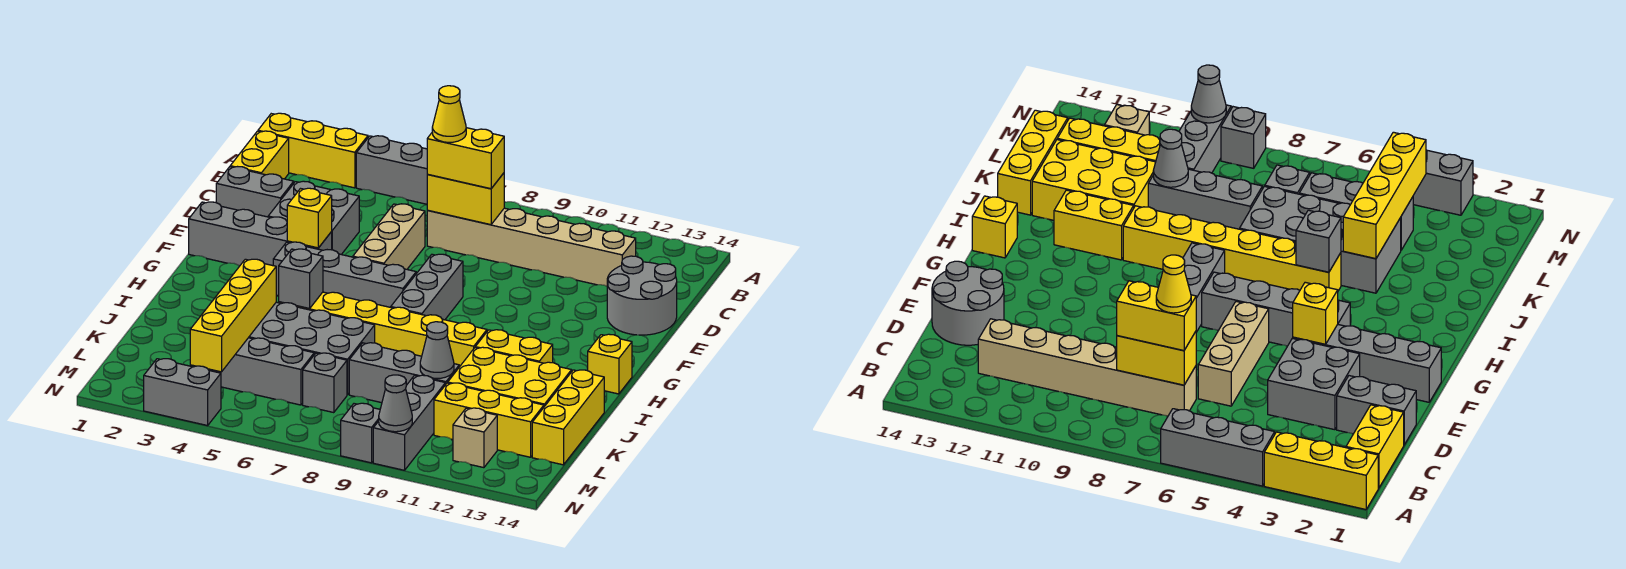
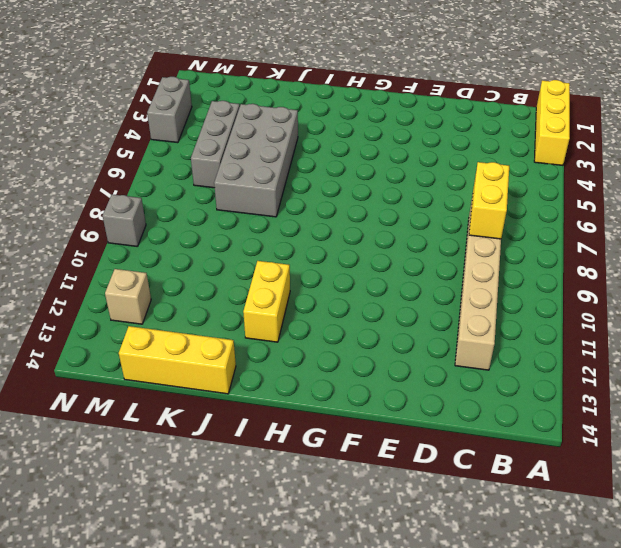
none -> grey 1x3 brick [356,136,428,204]
none -> yellow 1x2 brick [230,131,289,179]
none -> grey 1x2 brick [216,167,294,217]
none -> grey 2x2 brick [268,181,359,254]

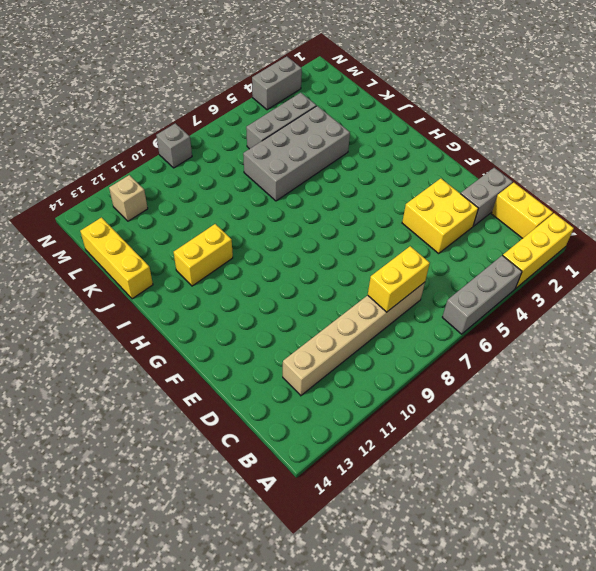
yellow 2x2 brick [402,179,478,253] -> grey 2x2 brick [268,181,359,254]
none -> tan 1x3 brick [353,204,425,269]
none -> grey 2x2 round brick [607,256,677,335]
none -> grey 1x4 brick [189,202,332,266]
none -> grey 1x3 brick [391,254,463,320]

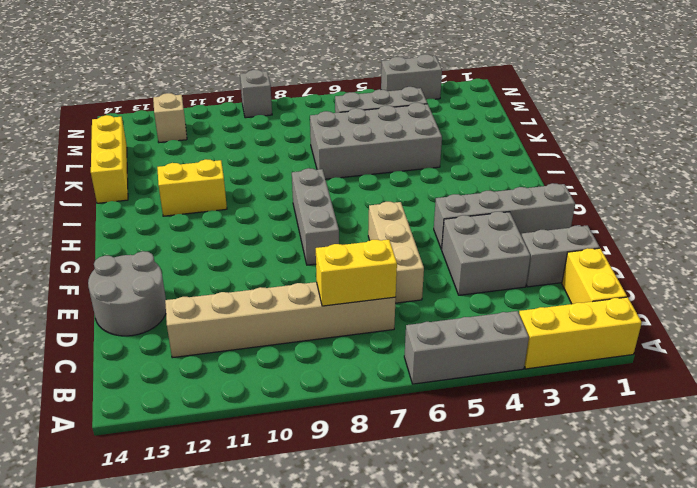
none -> grey 1x4 brick [273,242,416,307]
none -> yellow 1x1 brick [588,334,632,394]
none -> yellow 1x6 brick [279,292,487,367]
none -> yellow 2x3 brick [448,347,572,407]

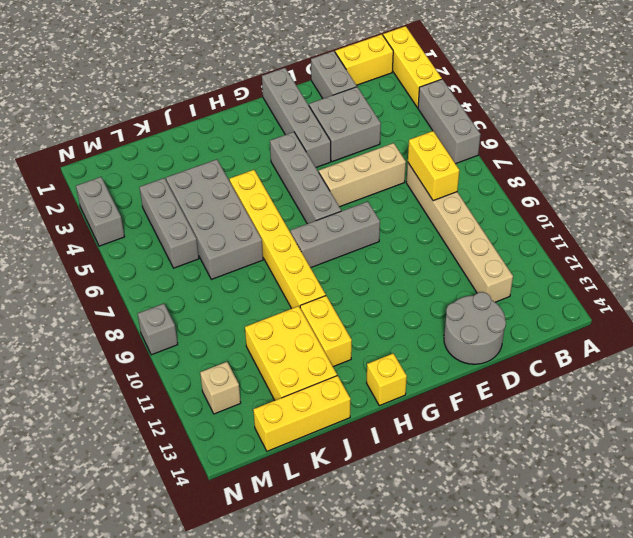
none -> grey 1x3 brick [349,343,459,403]
none -> grey 1x1 brick [303,353,347,413]
none -> grey 1x3 brick [373,375,445,470]
none -> yellow 1x3 brick [434,383,544,457]

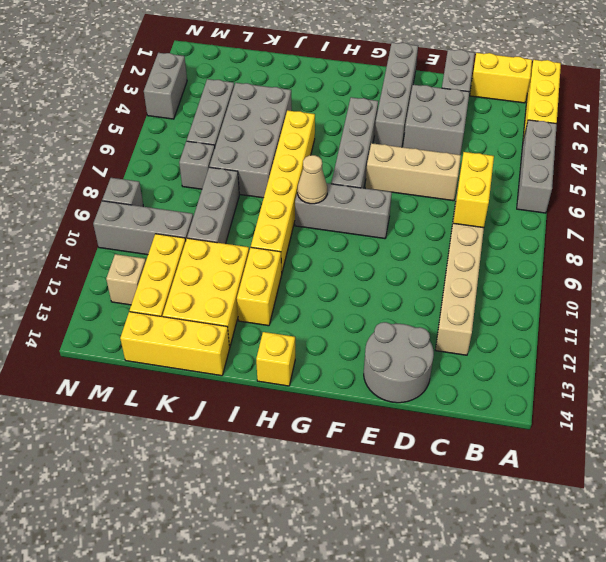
tan 1x1 cone [297,155,327,204] -> none
none -> yellow 1x1 brick [287,188,332,248]
none -> grey 1x1 brick [279,249,323,309]
none -> yellow 1x4 brick [190,259,276,372]
none -> grey 1x1 cone [420,322,454,378]

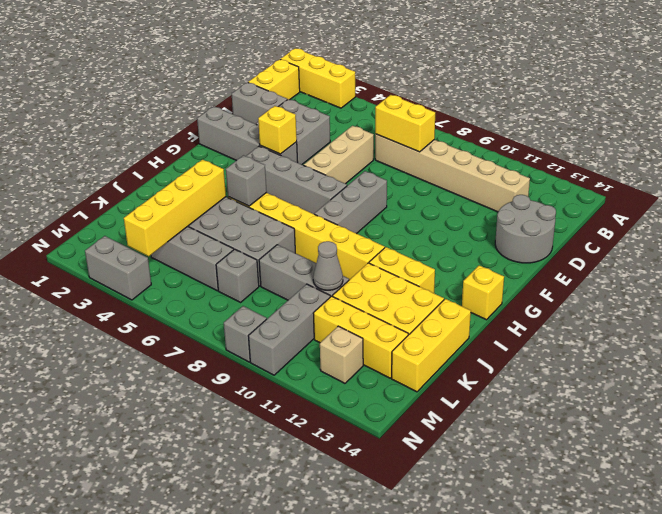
none -> grey 1x3 brick [356,136,428,204]
none -> grey 1x1 cone [379,375,412,432]
none -> yellow 1x2 brick [427,128,504,189]
none -> yellow 1x1 cone [432,86,466,142]

